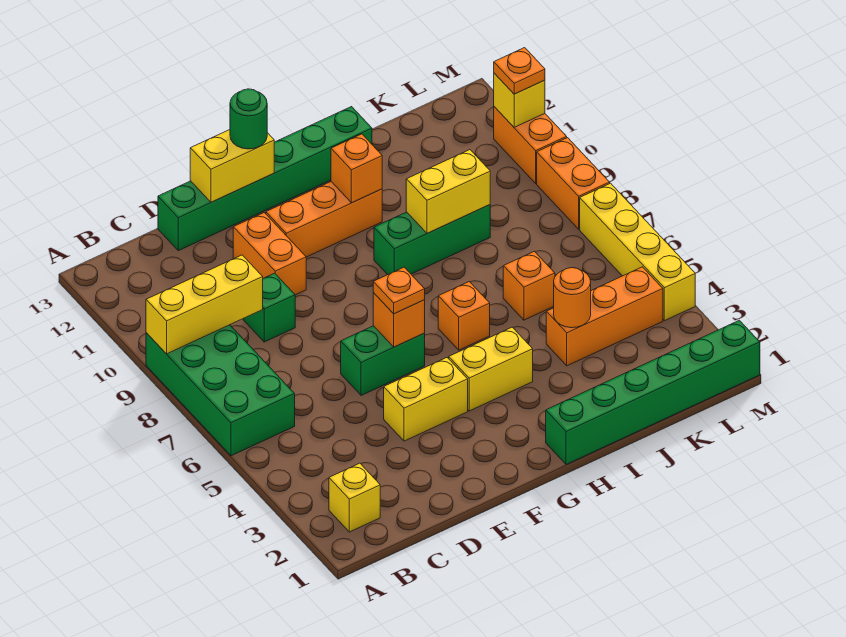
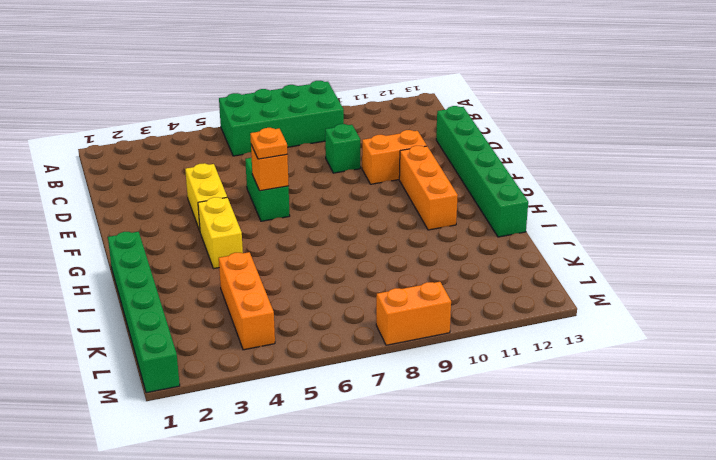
none -> yellow 1x1 brick [329,463,380,532]
none -> orange 1x1 brick [438,282,490,350]
none -> green 1x3 brick [374,205,490,275]

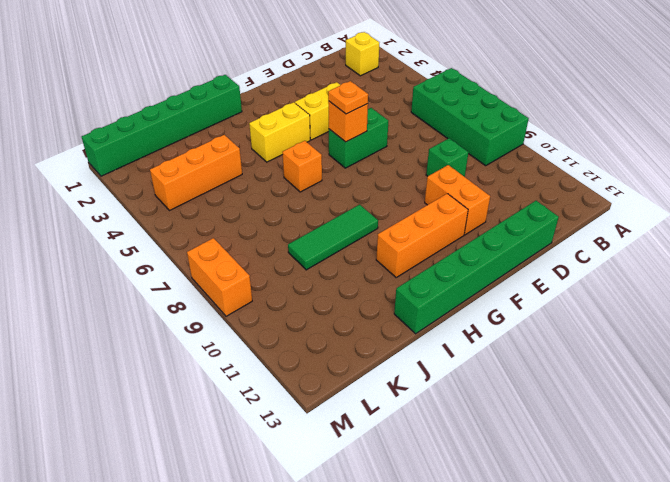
green 1x3 tile [288,205,378,270] -> green 1x3 brick [374,205,490,275]
none -> orange 1x1 brick [503,251,555,320]
none -> yellow 1x4 brick [580,183,695,321]
none -> orange 1x2 brick [494,107,567,183]

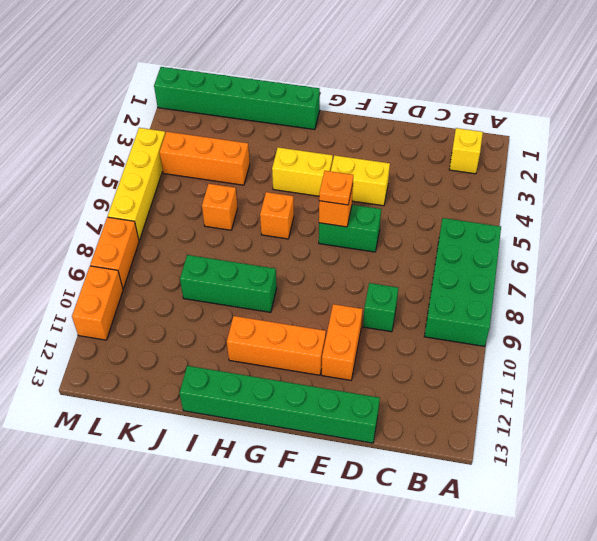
none -> yellow 1x3 brick [146,255,263,354]
none -> yellow 1x2 brick [190,130,274,202]
none -> orange 1x1 brick [331,134,382,203]

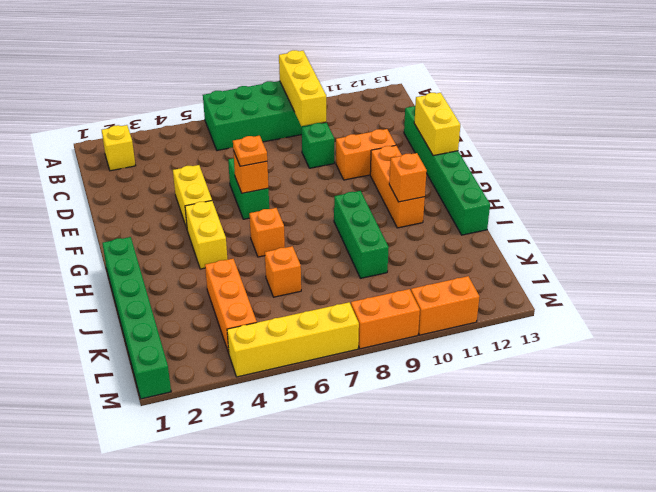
none -> yellow 1x2 brick [406,150,490,233]
none -> orange 1x1 round brick [554,268,591,328]
none -> yellow 1x1 brick [494,73,545,127]

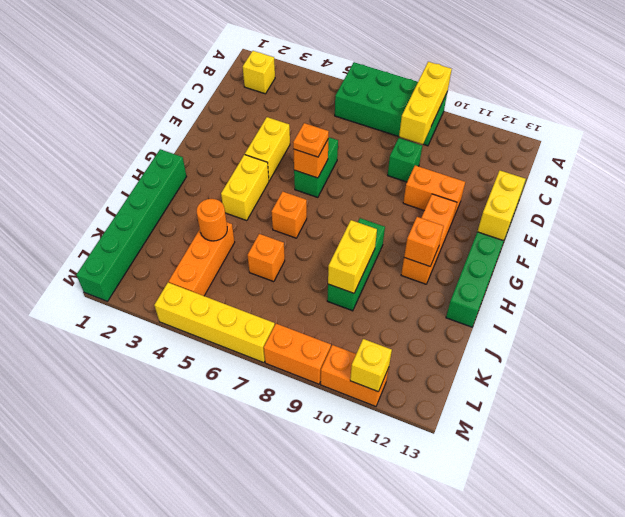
none -> green 1x1 round brick [230,89,267,149]
none -> orange 1x1 plate [494,48,545,94]

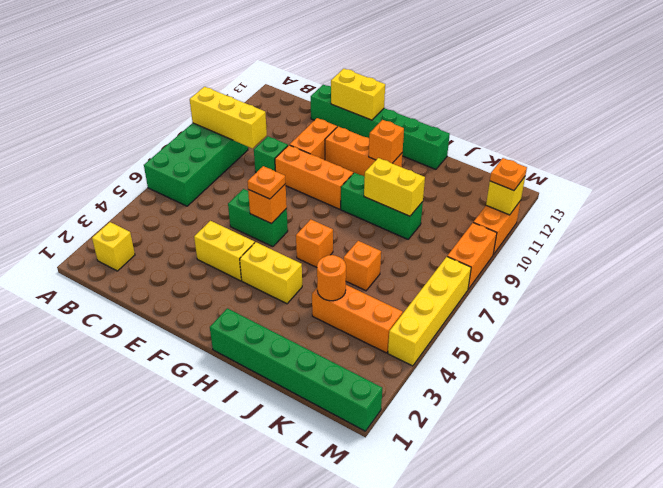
orange 1x3 brick [275,145,353,209] -> none
none -> green 1x1 round brick [230,89,267,149]

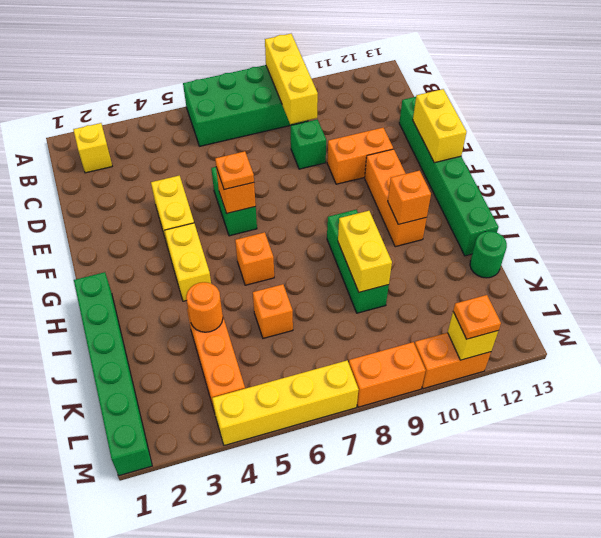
green 1x1 round brick [470,231,507,278] -> green 1x1 round brick moved to [230,89,267,149]

